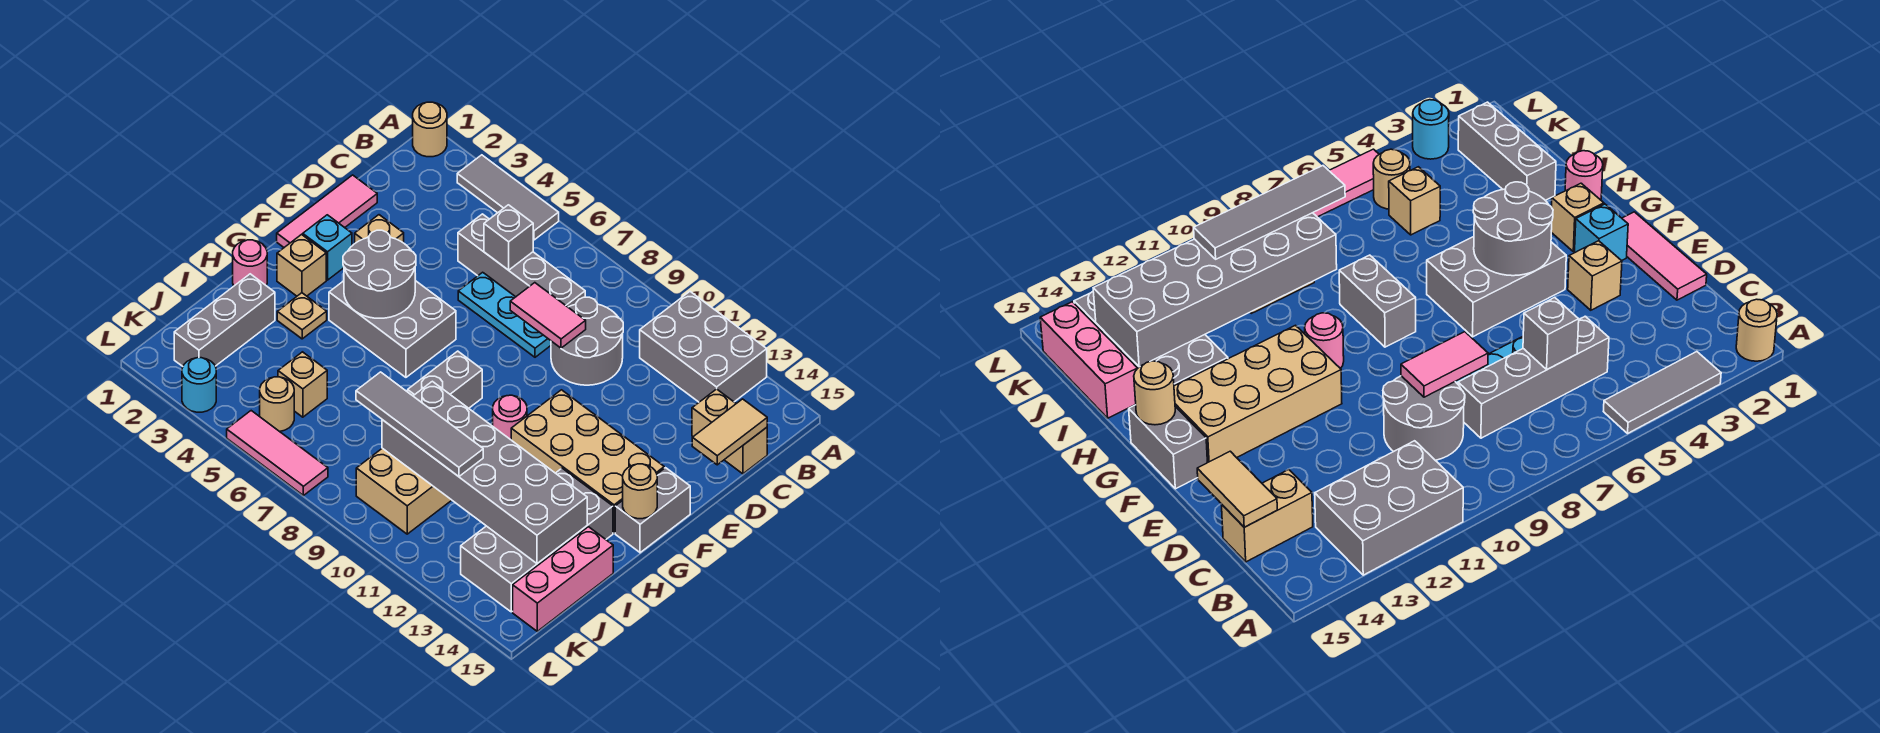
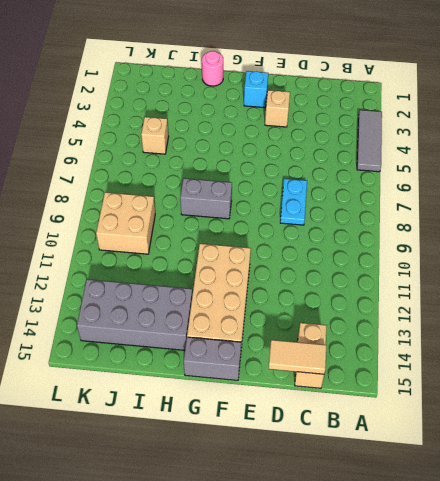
cyan 1x2 plate [280,179,307,225] -> cyan 1x3 plate [458,272,551,357]
none -> tan 1x1 round brick [413,102,447,157]
none -> grey 2x3 brick [640,292,767,402]
none -> grey 1x4 brick [458,214,585,307]
none -> grey 2x2 round brick [551,297,623,385]

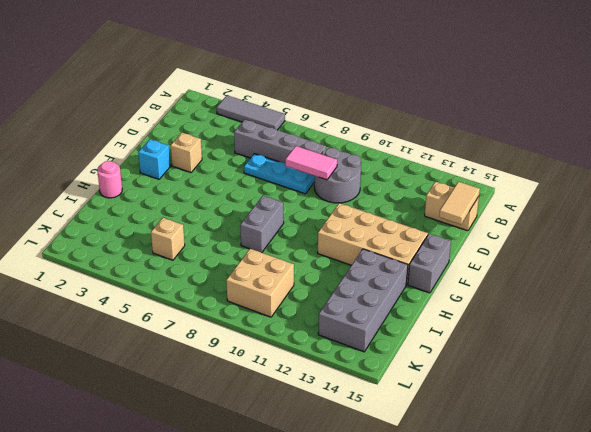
none -> tan 1x1 round brick [413,102,447,157]
none -> grey 2x3 brick [640,292,767,402]
none -> pink 1x3 tile [277,175,377,247]
none -> grey 2x3 brick [329,281,456,377]

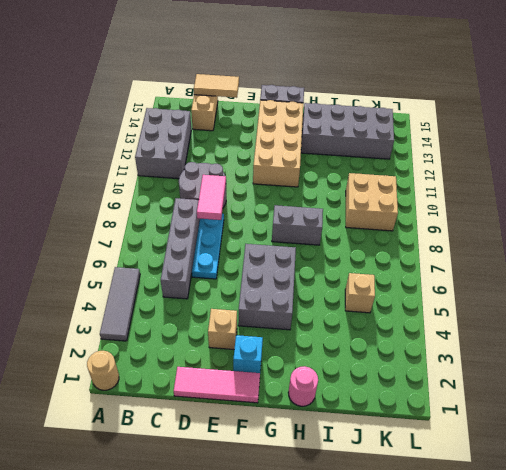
none -> tan 1x1 brick [277,235,326,296]
none -> pink 1x1 round brick [493,395,527,440]
none -> tan 1x1 plate [277,293,327,339]
none -> grey 1x3 brick [174,274,275,366]

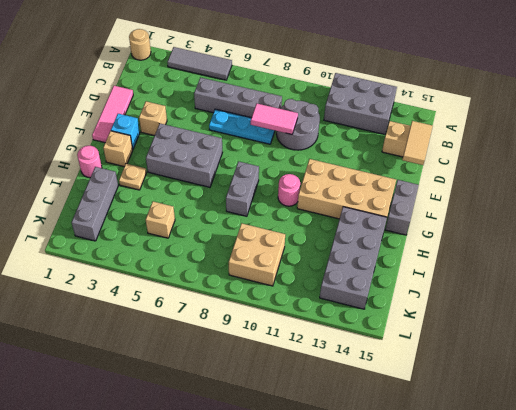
none -> pink 1x3 brick [513,527,613,631]
none -> tan 1x1 round brick [260,377,294,432]
none -> cyan 1x1 round brick [182,358,216,412]
none -> pink 1x3 tile [227,411,328,495]

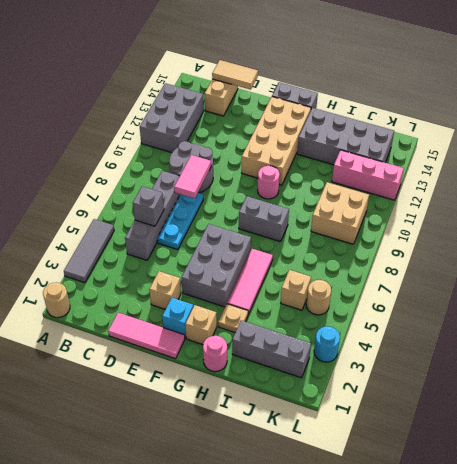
pink 1x3 tile [227,249,273,314] -> pink 1x3 tile moved to [227,411,328,495]
pink 1x3 brick [332,150,404,200] -> pink 1x3 brick moved to [513,527,613,631]
none -> grey 2x2 round brick [343,230,416,318]
none -> tan 1x1 round brick [623,464,657,519]
none -> grey 2x6 brick [382,381,587,564]
none -> grey 1x4 tile [356,372,483,477]

